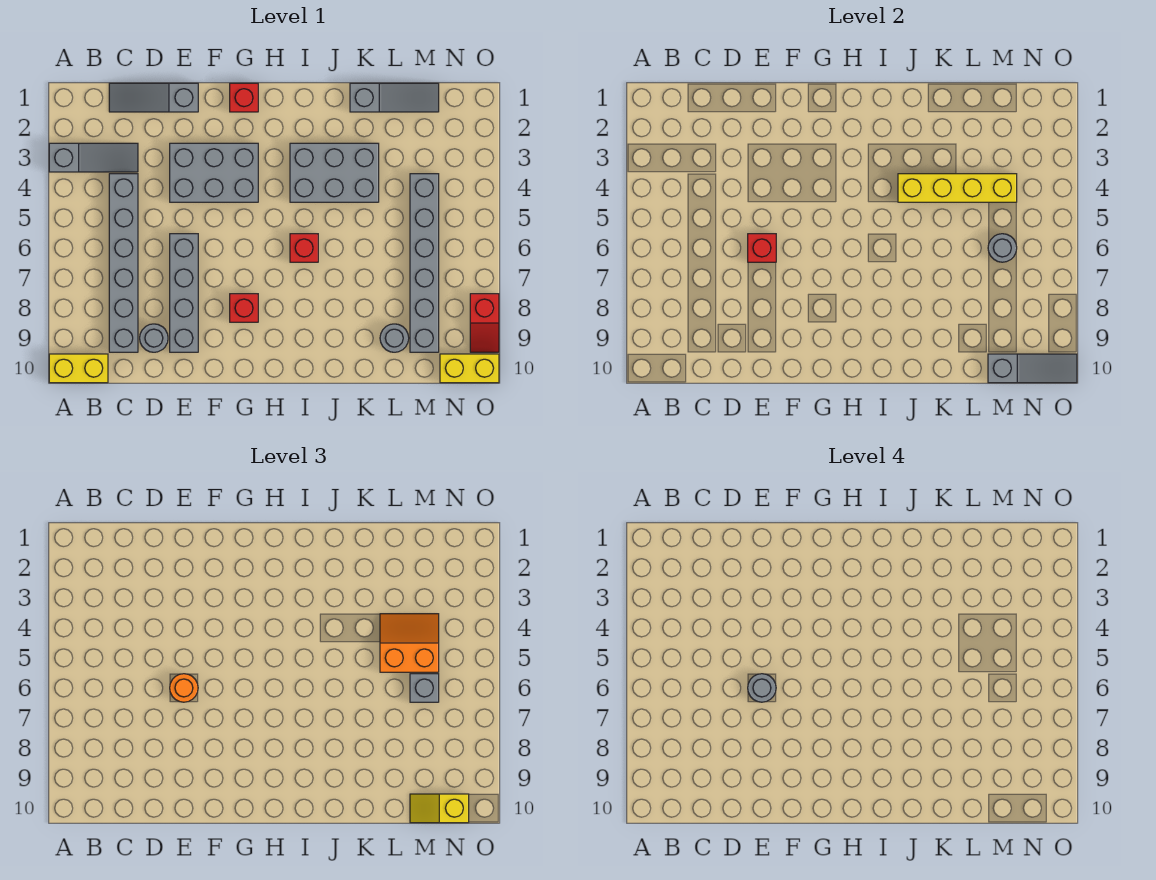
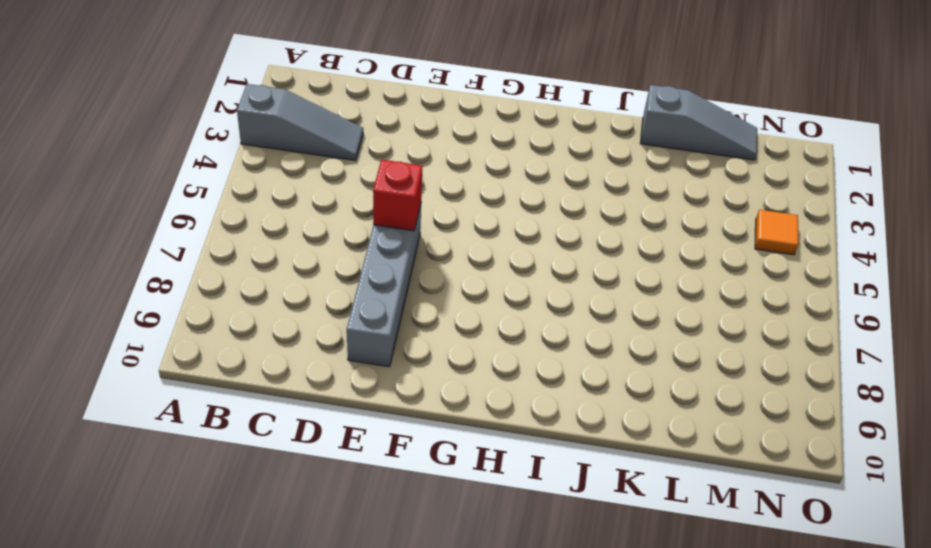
orange 1x1 tile [755,210,798,255] -> none
none -> yellow 1x2 brick [49,354,108,383]
none -> grey 1x3 slope [109,83,198,112]
none -> grey 1x6 brick [109,174,138,352]

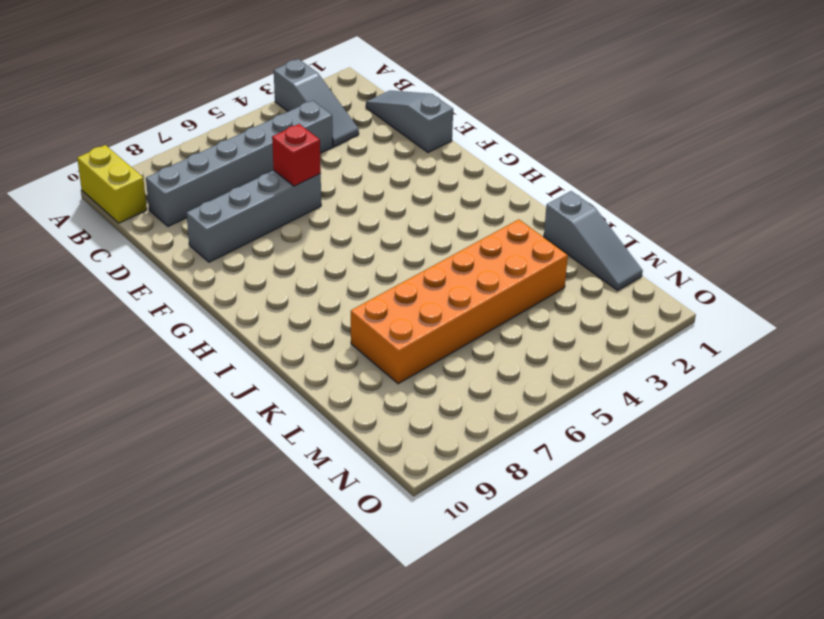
orange 2x6 brick [351,219,568,384] -> grey 2x3 brick [290,143,379,202]
none -> grey 1x1 round brick [140,324,168,352]
none -> grey 2x3 brick [170,143,258,202]
none -> red 1x1 brick [230,83,258,112]

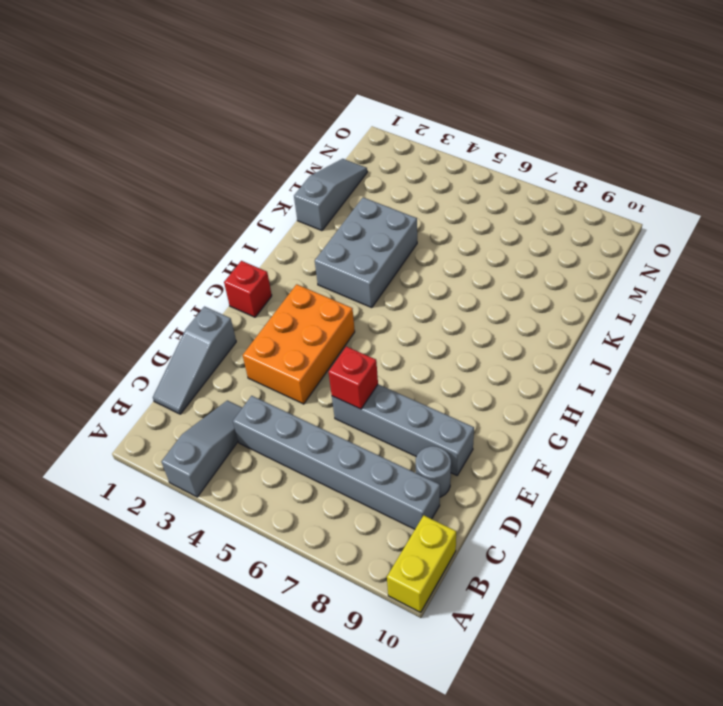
orange 2x3 brick [243,284,355,404] -> grey 2x3 brick [170,143,258,202]
none -> red 1x1 brick [230,294,258,322]
none -> red 1x1 brick [290,234,318,262]
none -> grey 1x1 round brick [380,324,409,352]

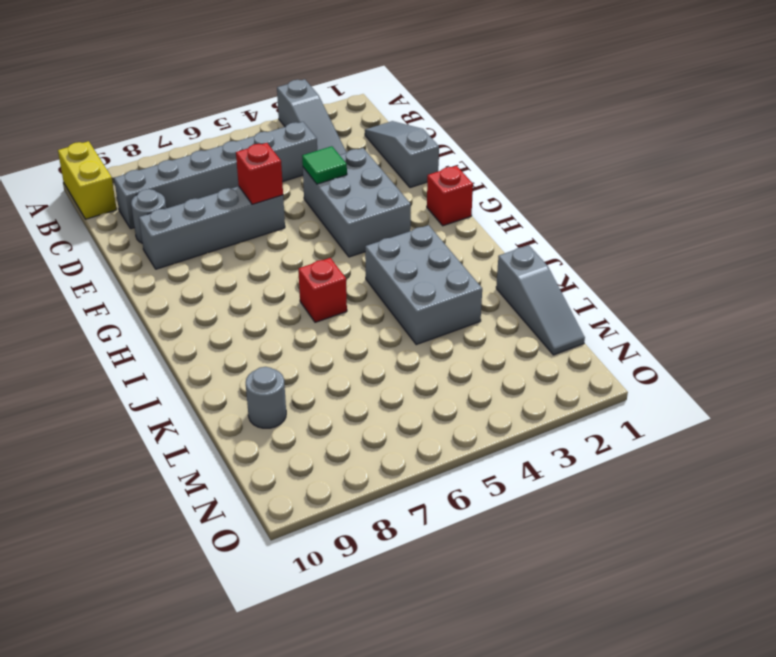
green 1x1 tile [302,146,347,184] -> none
none -> red 1x1 brick [230,294,258,322]
none -> grey 1x6 brick [410,174,439,352]
none -> yellow 1x2 brick [440,354,499,383]

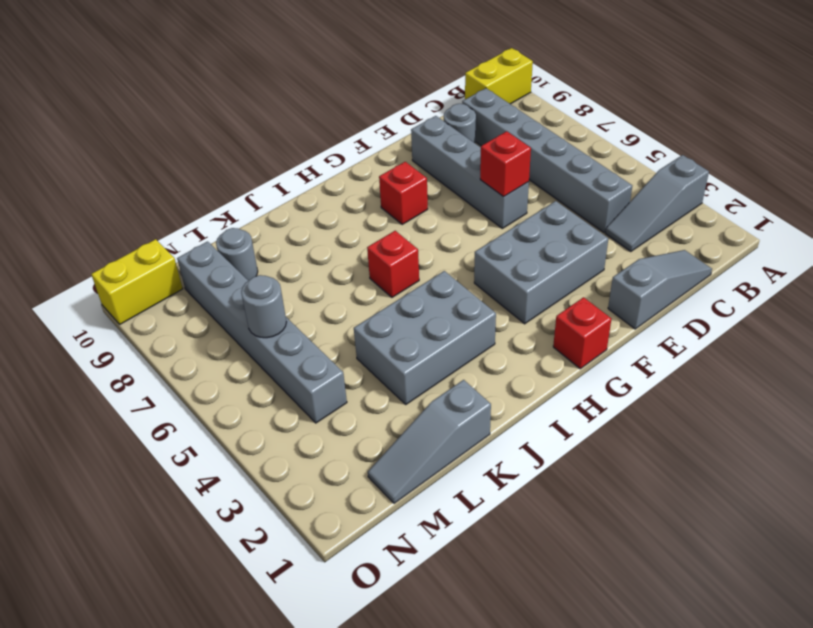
none -> red 1x2 slope [470,294,499,352]
none -> yellow 1x4 brick [898,174,1017,202]
none -> grey 1x3 slope [988,354,1077,383]

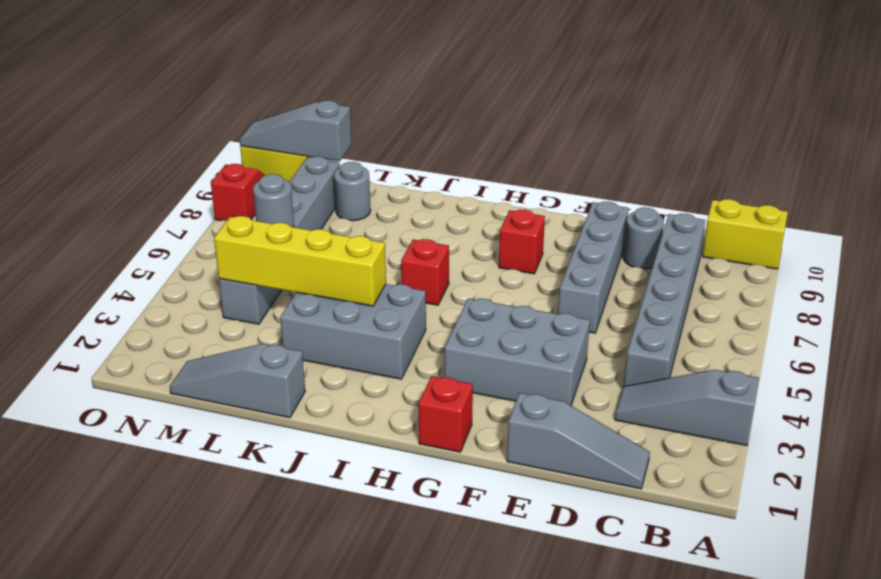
none -> red 1x1 brick [748,234,776,262]
none -> orange 1x1 round brick [170,674,198,702]
none -> orange 2x2 slope [380,614,439,672]

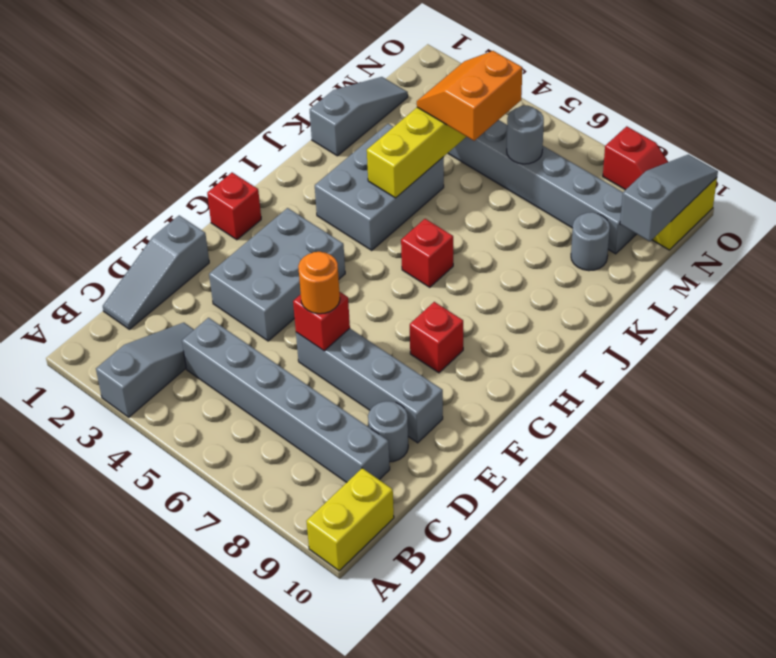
none -> grey 1x1 brick [410,674,439,702]
none -> yellow 1x2 slope [410,794,469,823]
none -> grey 1x1 round brick [748,674,776,702]

